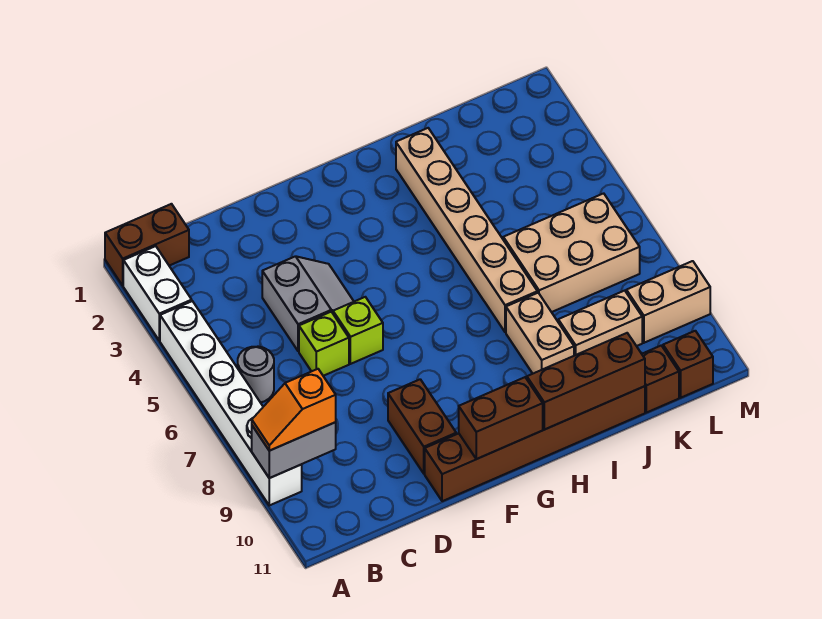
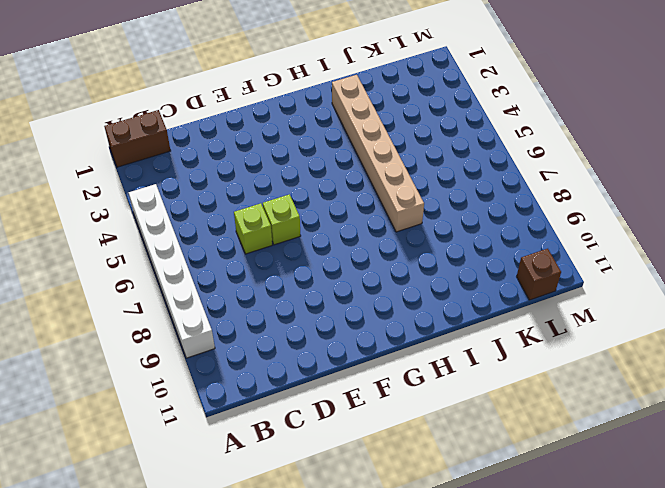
none -> white 1x2 brick [123,246,192,341]
none -> grey 1x1 round brick [238,347,274,403]
none -> grey 2x2 slope [262,256,354,351]

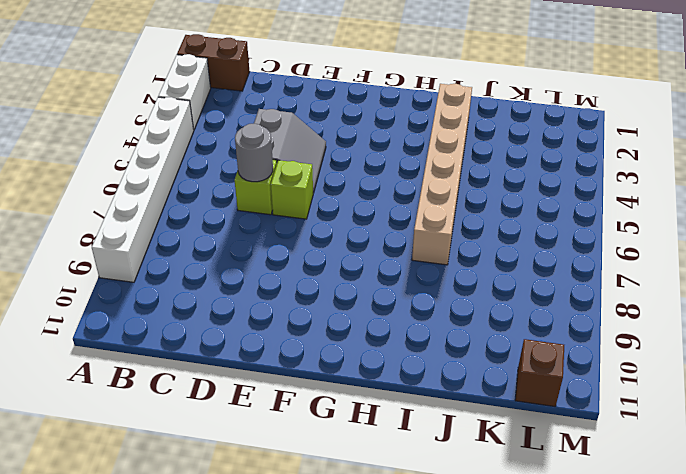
grey 1x1 round brick [235,124,273,182] -> grey 1x1 round brick moved to [238,347,274,403]
none -> brown 1x2 brick [388,379,456,474]
none -> brown 1x6 brick [425,386,645,501]
none -> tan 1x2 brick [506,293,574,374]

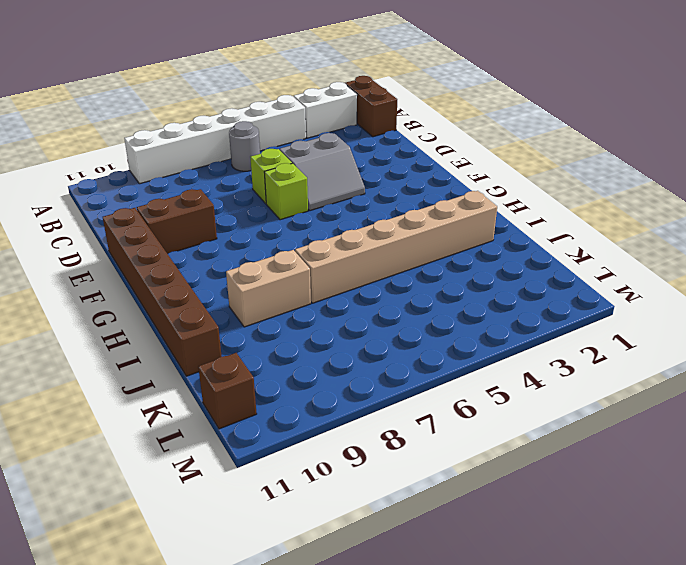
none -> tan 2x3 brick [503,193,640,312]
none -> tan 1x2 brick [558,291,642,356]
none -> brown 1x1 brick [642,346,679,413]

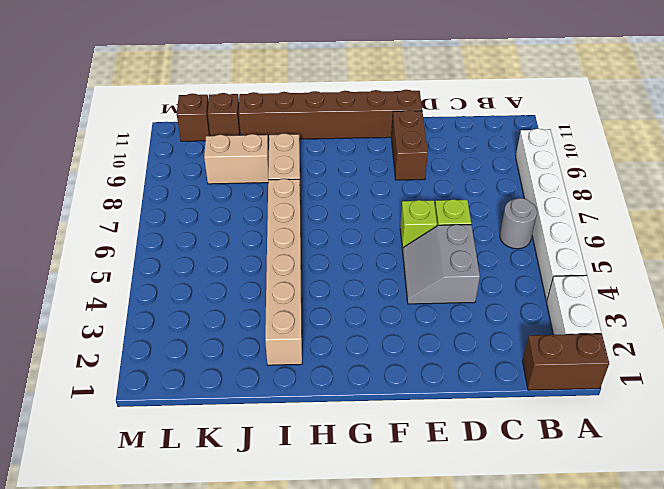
none -> tan 2x3 brick [503,193,640,312]
none -> tan 1x2 brick [626,261,710,343]
none -> grey 1x2 brick [252,422,336,478]

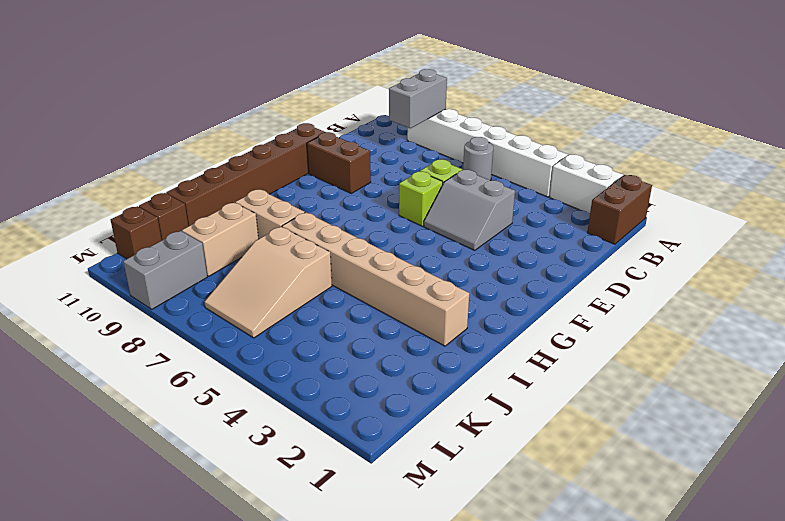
tan 2x3 slope [204,227,332,338] -> tan 2x3 brick [503,193,640,312]
grey 1x2 brick [123,231,207,309] -> tan 1x2 brick [626,261,710,343]
none -> brown 1x2 brick [459,377,543,459]
none -> brown 1x3 brick [527,333,645,429]
none -> orange 1x2 slope [252,369,336,451]

